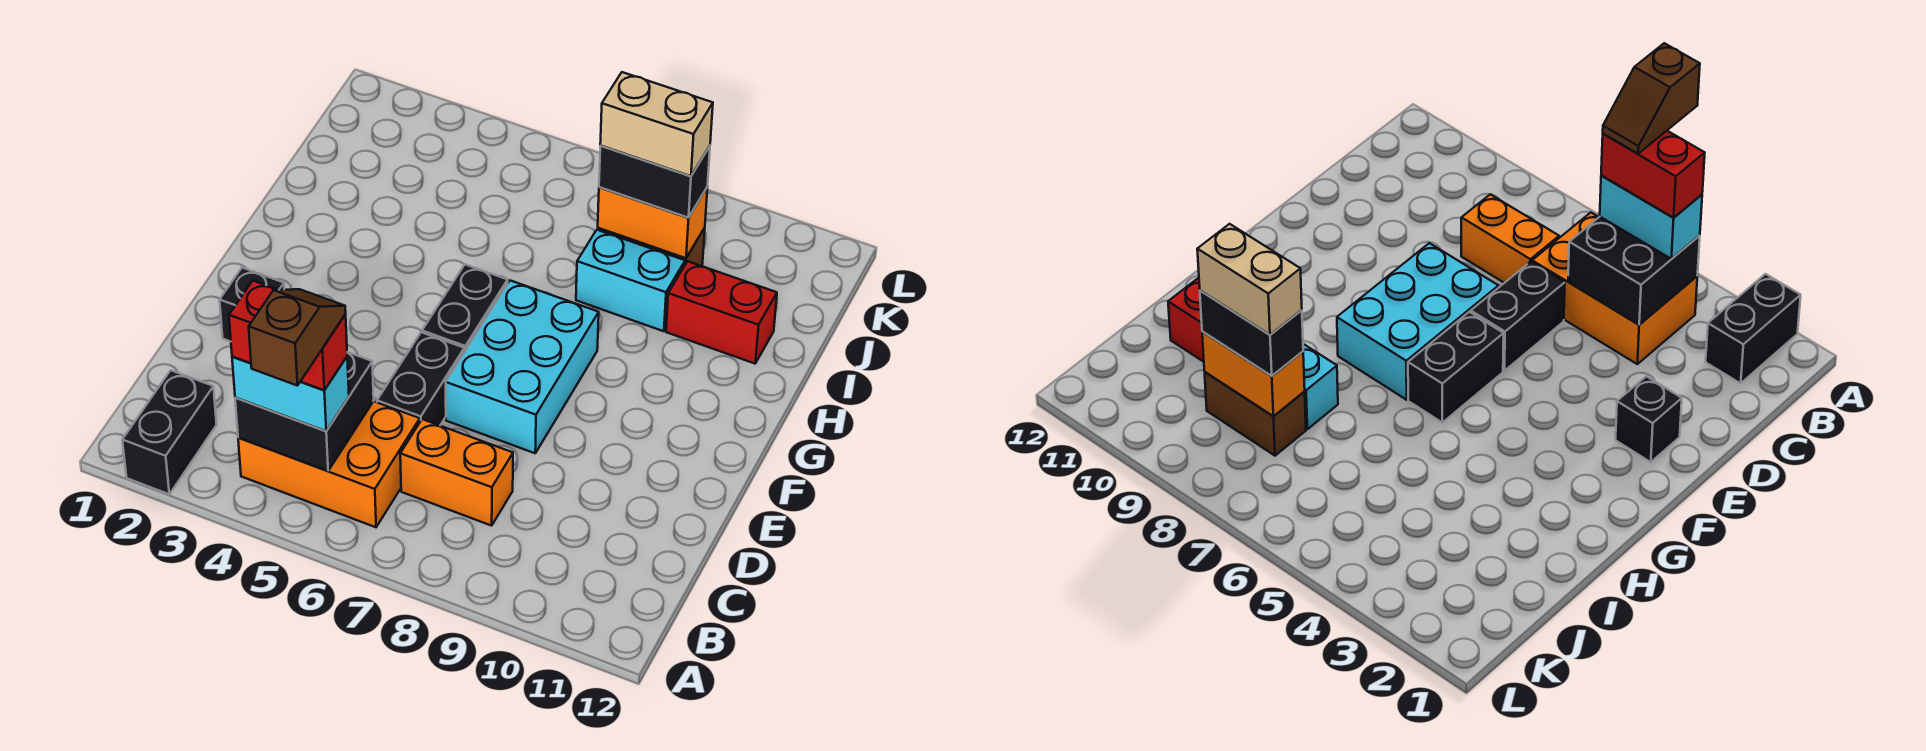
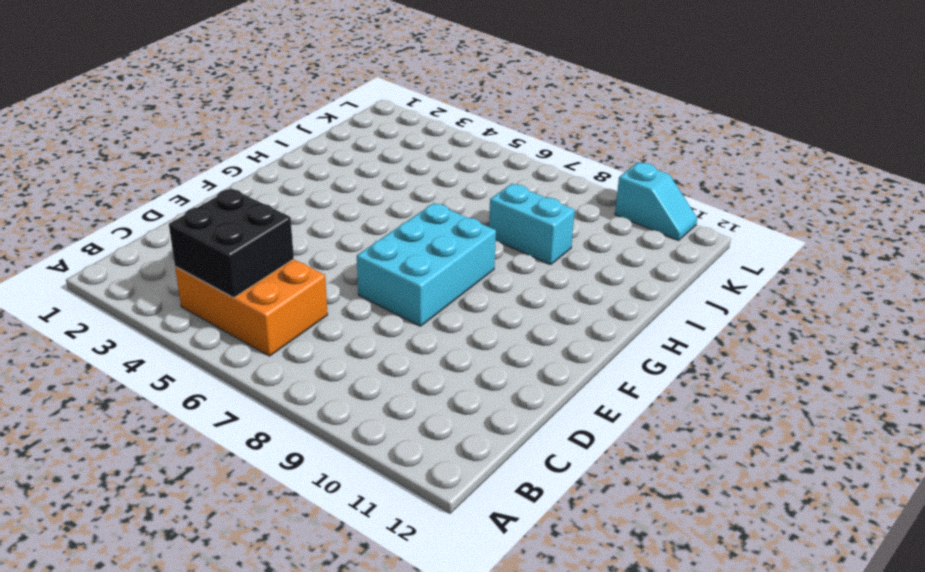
cyan 1x2 slope [615,163,697,240] -> none
none -> black 1x2 brick [122,370,217,494]
none -> orange 1x2 brick [400,419,513,526]
none -> black 1x2 brick [377,332,464,425]

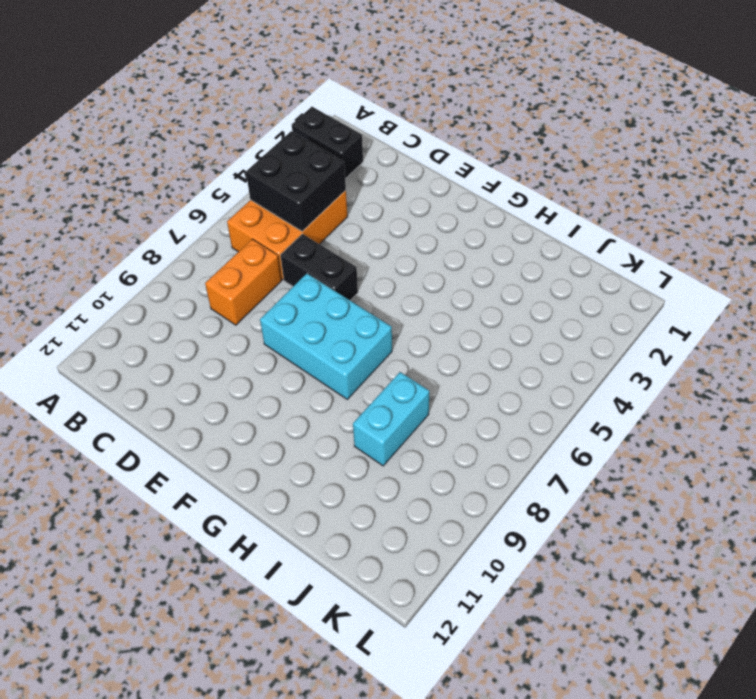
none -> black 1x1 brick [220,268,284,342]
none -> black 1x2 brick [422,265,508,352]
none -> red 1x2 brick [666,261,777,364]

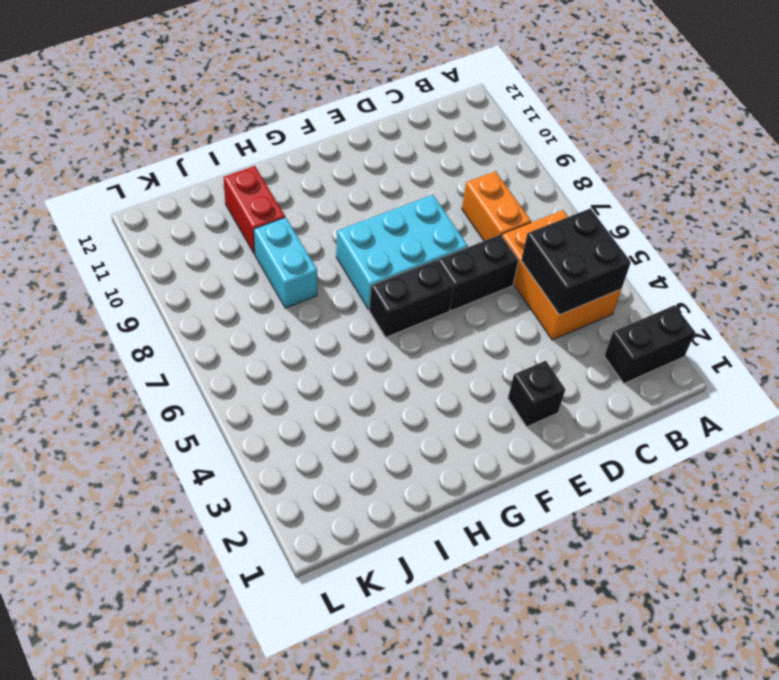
none -> brown 1x2 brick [1205,372,1306,456]
none -> orange 1x2 brick [598,187,707,258]
none -> cyan 1x2 brick [232,357,349,431]

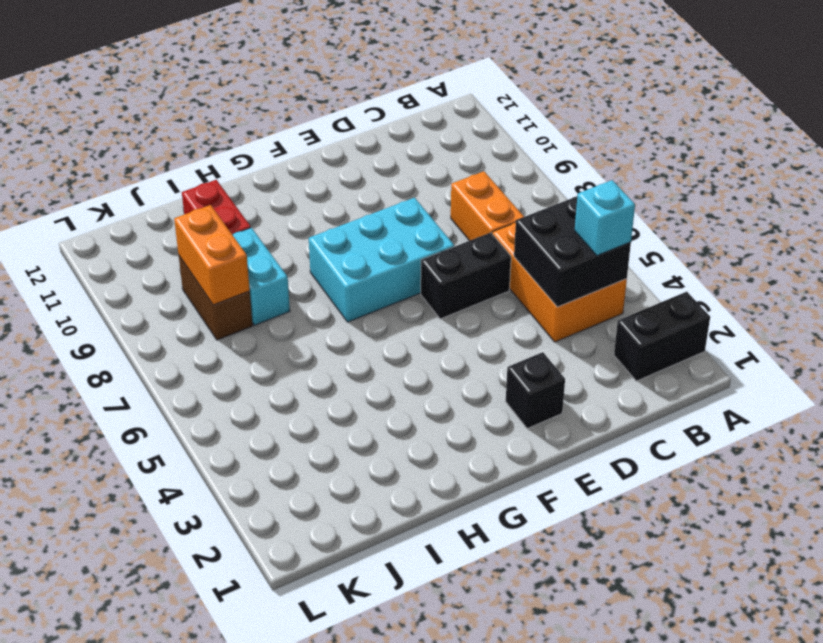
cyan 1x1 brick [575,180,635,256] -> cyan 1x2 brick [232,357,349,431]
none -> black 1x2 brick [422,265,508,352]
none -> black 1x2 brick [599,146,710,218]
none -> red 1x2 brick [229,281,347,390]

